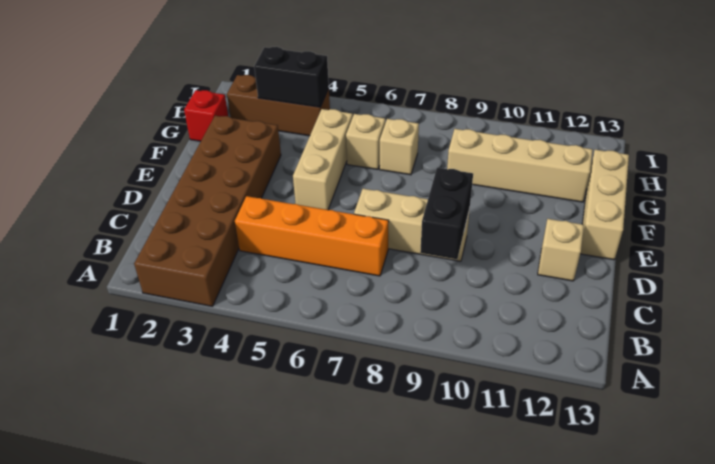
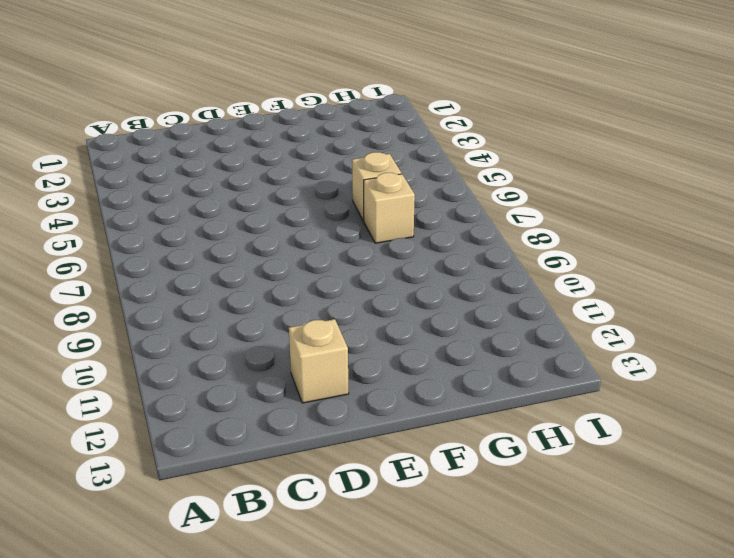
none -> brown 2x6 brick [134,116,281,306]
none -> orange 1x4 brick [235,196,389,276]
none -> tan 1x3 brick [354,189,470,261]

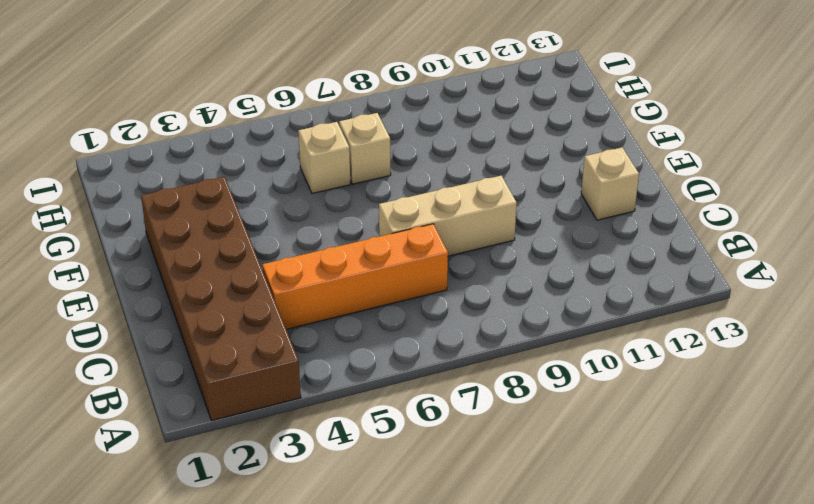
none -> tan 1x3 brick [293,109,353,210]
none -> tan 1x3 brick [580,150,629,260]
none -> red 1x1 brick [184,90,228,141]

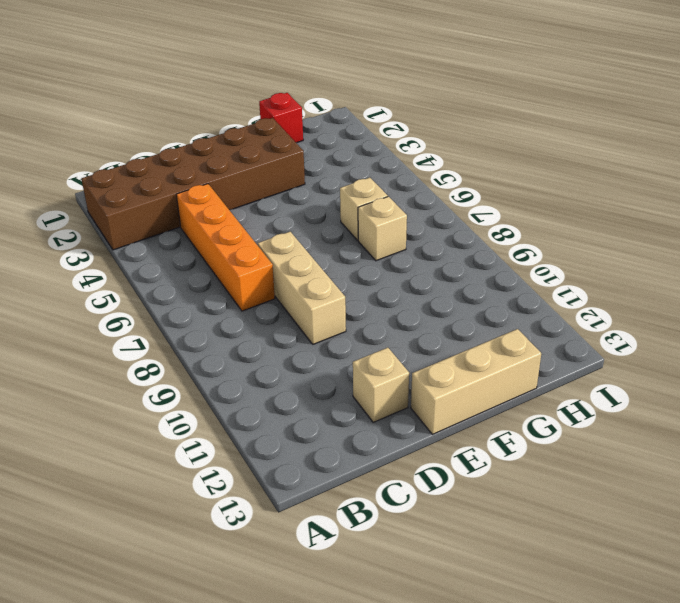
none -> tan 1x3 brick [293,109,353,210]
none -> tan 1x4 brick [447,129,593,202]
none -> brown 1x3 brick [227,75,330,136]

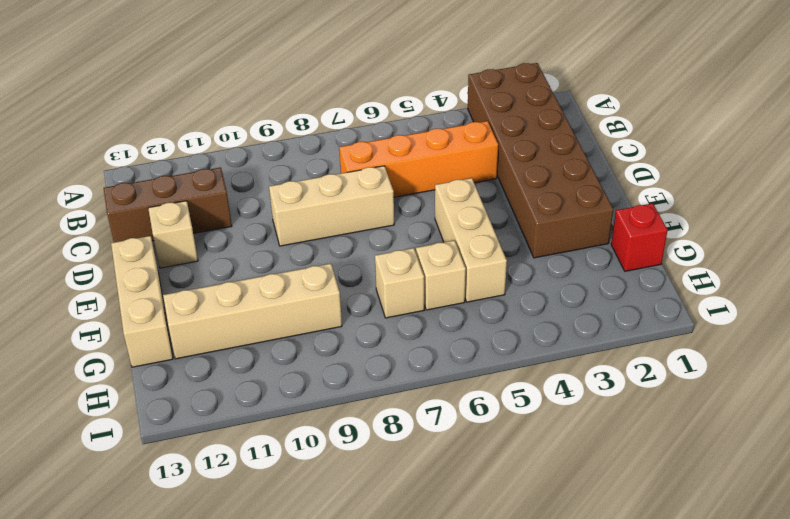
brown 1x3 brick [104,167,232,242] -> brown 1x3 brick moved to [227,75,330,136]
none -> black 1x2 brick [420,168,473,259]
none -> black 1x2 brick [254,47,329,107]

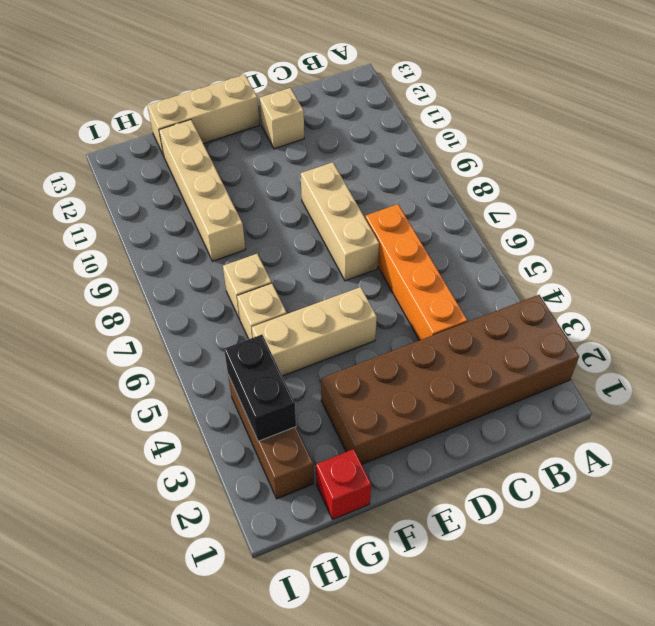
none -> black 1x2 brick [420,168,473,259]

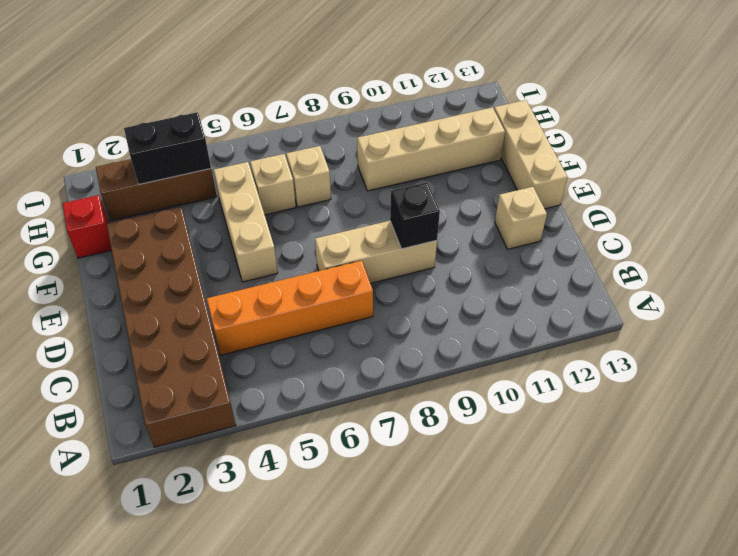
black 1x1 brick [390,182,440,249] -> black 1x2 brick [420,168,473,259]

